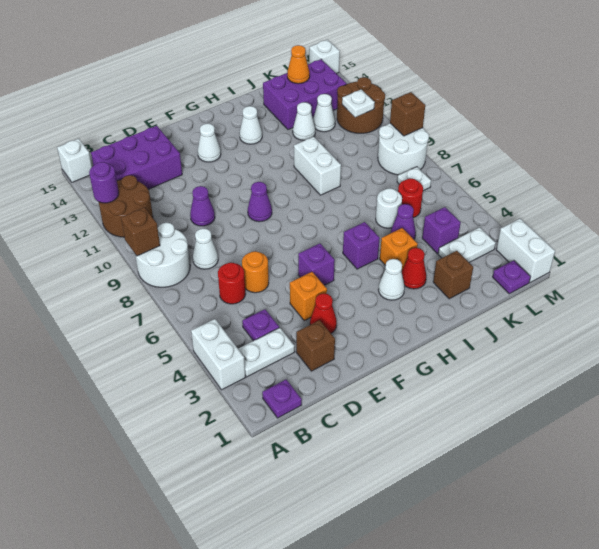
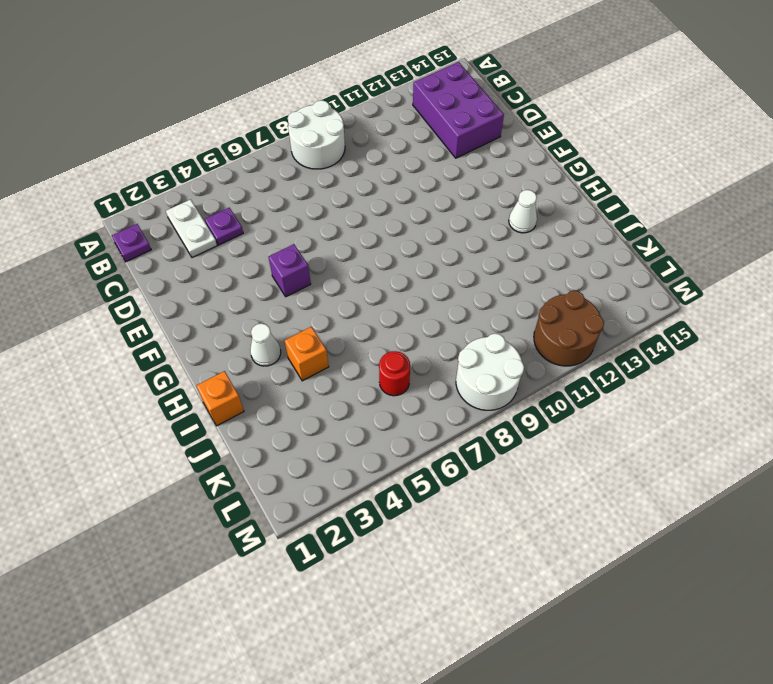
orange 1x1 brick [196,371,244,426] -> orange 1x1 brick moved to [290,272,327,321]
none -> white 1x2 brick [191,319,245,390]
none -> brown 2x2 round brick [99,175,153,237]
none -> white 1x1 brick [57,139,92,182]
none -> red 1x1 round brick [218,263,245,304]

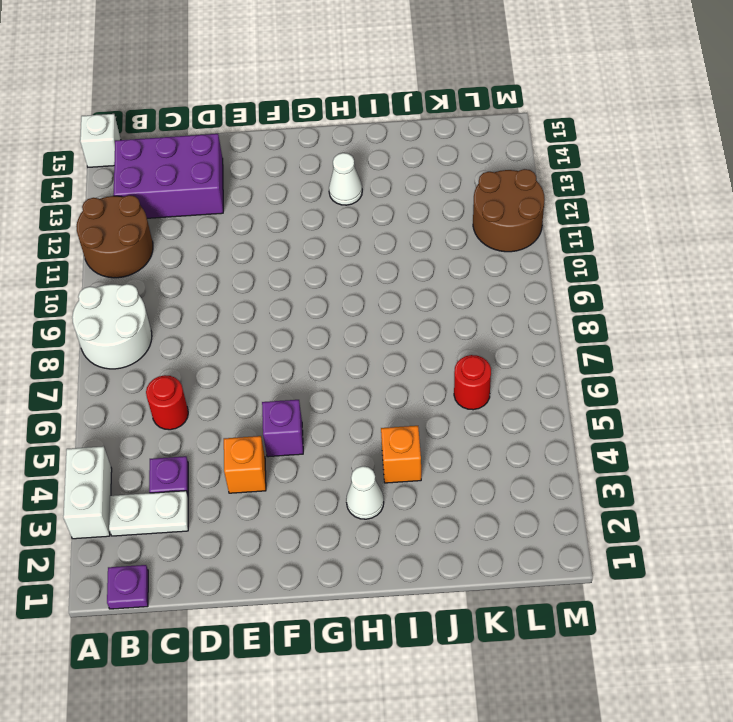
none -> white 1x1 cone [193,228,218,269]
none -> brown 1x1 brick [296,320,335,371]
none -> orange 1x1 round brick [242,251,269,293]
none -> purple 1x1 cone [190,186,215,226]

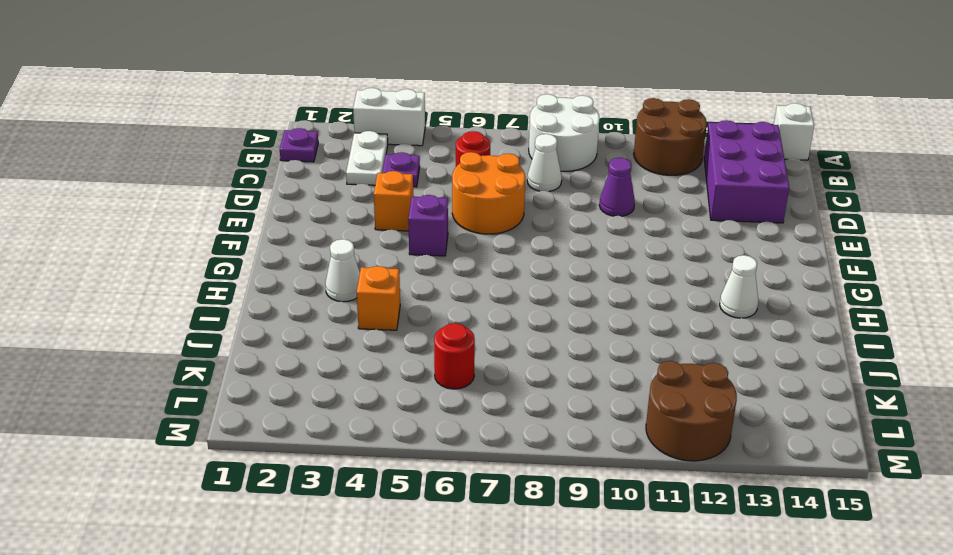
orange 2x2 round brick [452,152,525,234] -> orange 1x1 round brick [242,251,269,293]
none -> brown 1x1 brick [296,320,335,371]
none -> red 1x1 cone [310,293,337,333]
none -> purple 1x1 cone [248,182,272,222]
none -> white 1x1 cone [198,124,221,162]

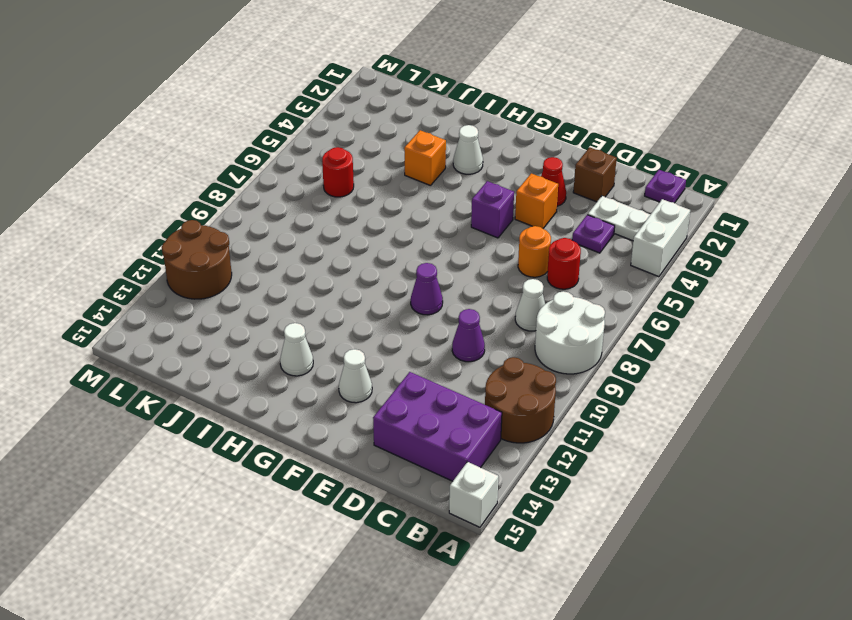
none -> purple 1x1 brick [343,222,380,269]
none -> red 1x1 cone [401,248,427,289]
none -> white 1x2 brick [294,137,341,195]
none -> brown 1x1 brick [433,251,473,299]

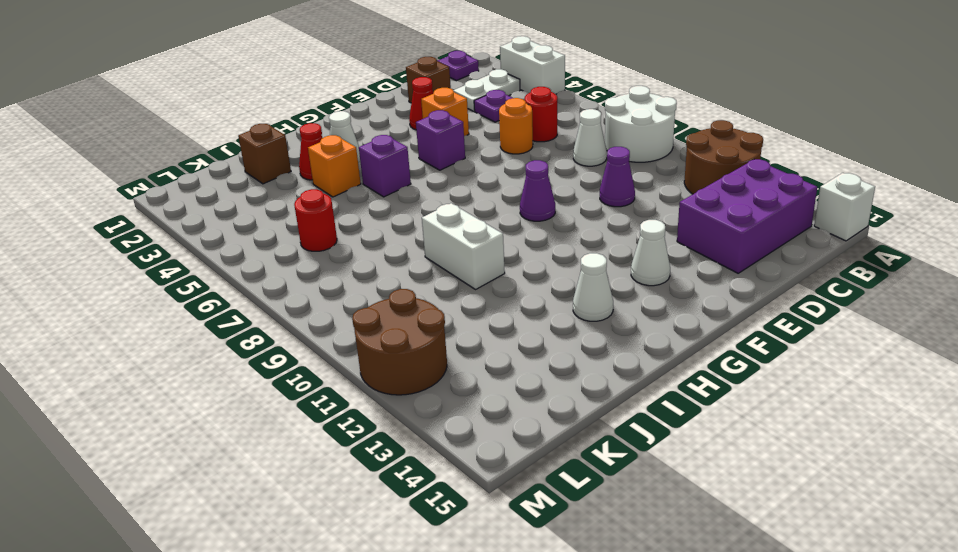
none -> purple 1x1 cone [391,204,416,239]
none -> white 1x1 round brick [376,188,402,228]
none -> white 1x1 cone [293,102,315,140]
none -> purple 2x3 brick [263,59,346,130]

